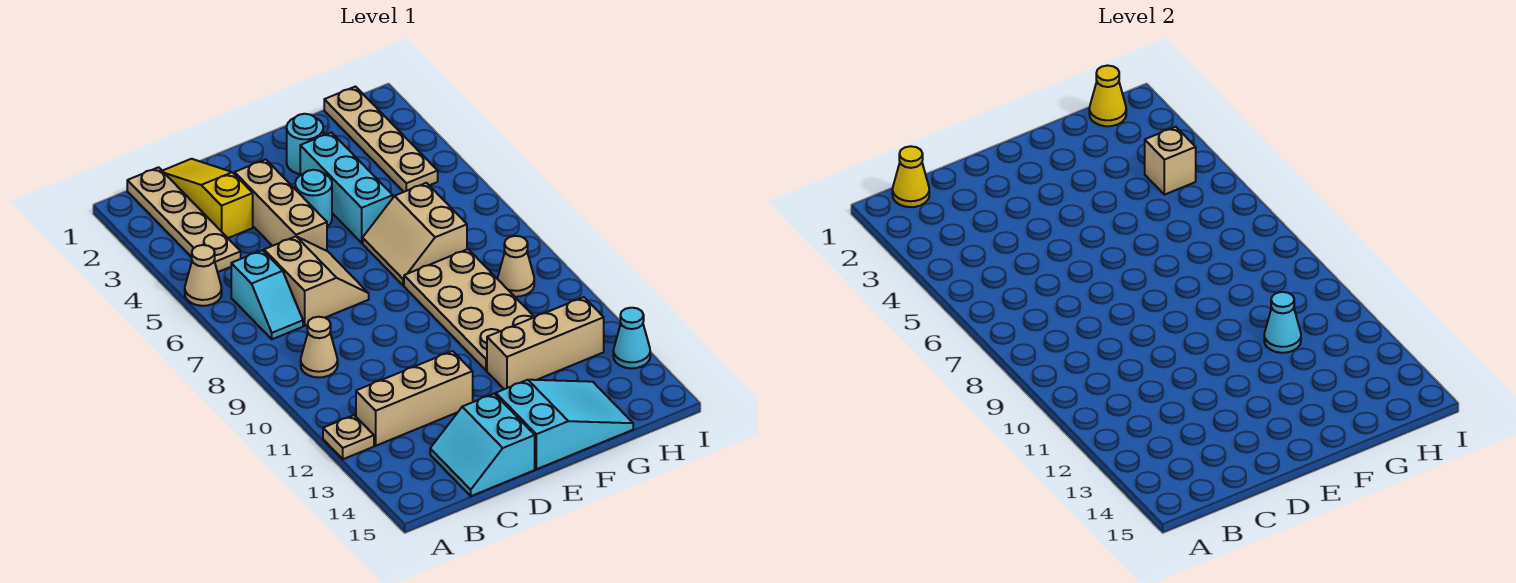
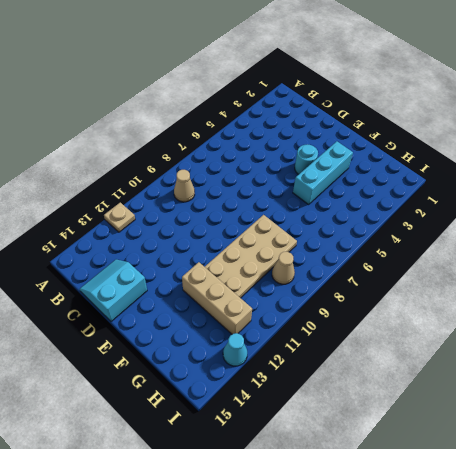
none -> tan 1x1 cone [185,245,222,306]
none -> tan 1x4 plate [127,167,241,272]
none -> cyan 1x2 slope [231,250,303,339]

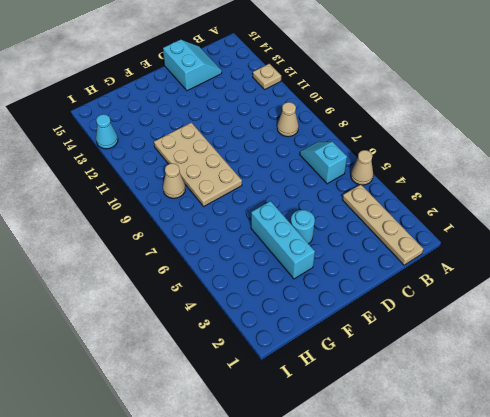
none -> tan 1x3 brick [356,351,473,446]
none -> yellow 1x3 slope [163,159,253,238]
none -> tan 2x2 slope [264,236,369,326]

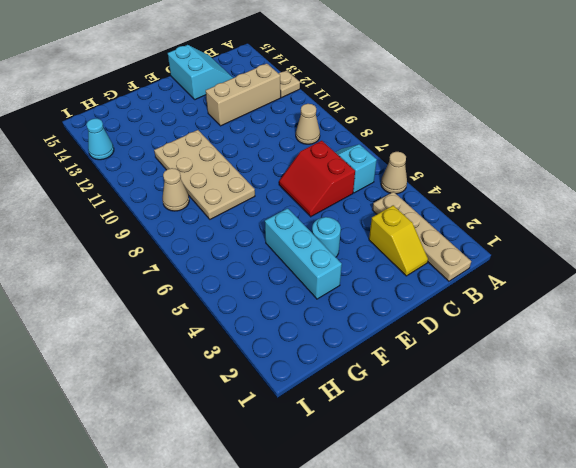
yellow 1x2 slope [369,205,428,276] -> yellow 1x3 slope [163,159,253,238]
red 2x2 slope [279,141,355,217] -> tan 2x2 slope [264,236,369,326]
none -> tan 1x3 brick [235,159,327,251]
none -> cyan 2x3 slope [496,380,633,469]
none -> cyan 1x1 round brick [287,114,323,174]

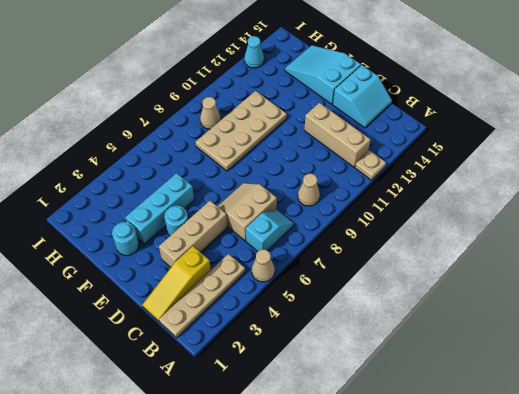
none -> tan 2x2 slope [363,183,467,285]
none -> tan 1x3 brick [487,297,604,389]
none -> tan 1x4 plate [324,87,438,192]

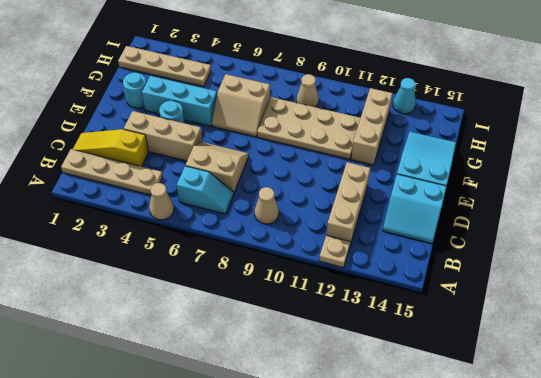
none -> yellow 1x1 cone [892,146,929,207]
none -> cyan 1x1 cone [1264,292,1301,353]
none -> yellow 1x1 cone [1089,66,1126,126]

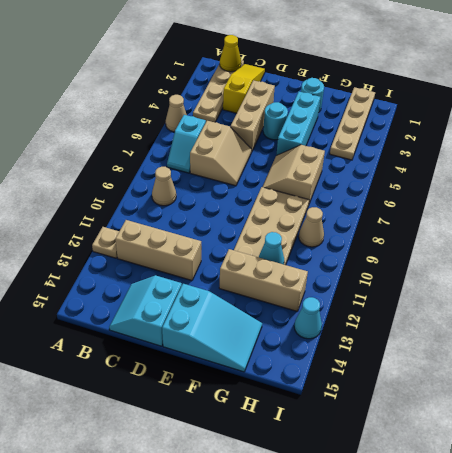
none -> yellow 1x1 cone [1089,66,1126,126]
none -> tan 1x1 brick [1145,127,1196,195]

